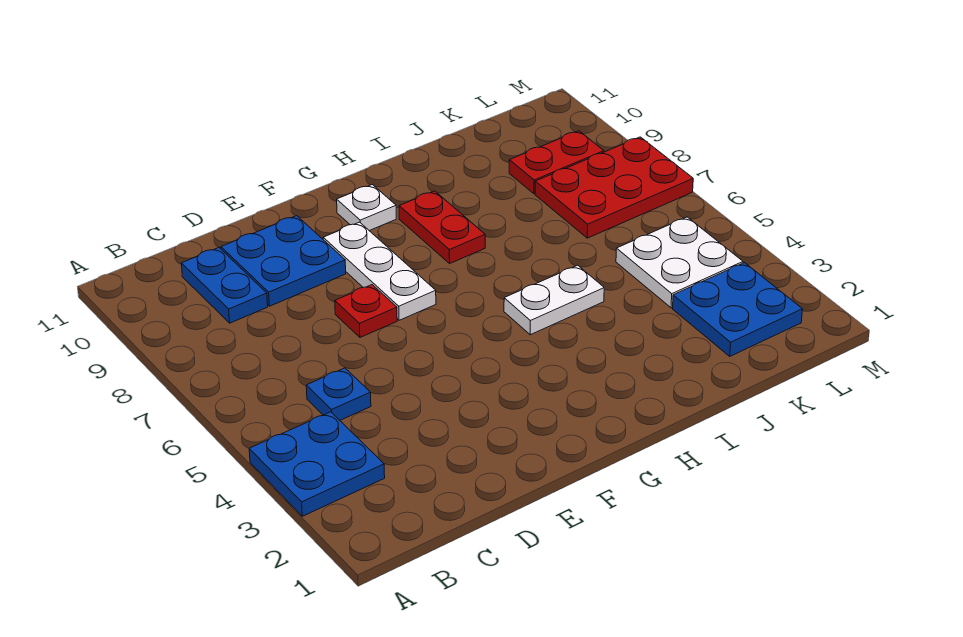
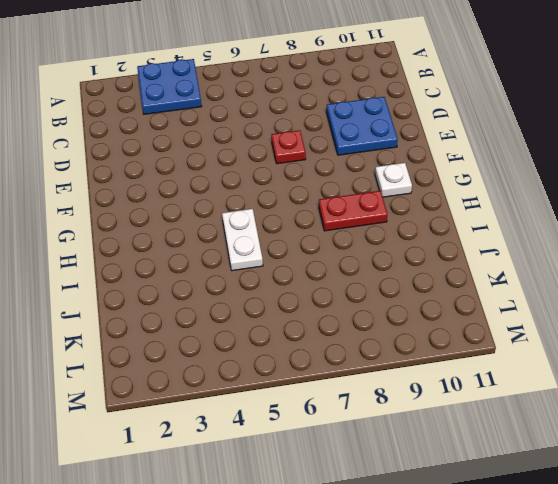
none -> blue 1x1 plate [306,368,371,420]
none -> blue 1x2 plate [181,248,268,323]
none -> white 1x3 plate [323,222,436,320]

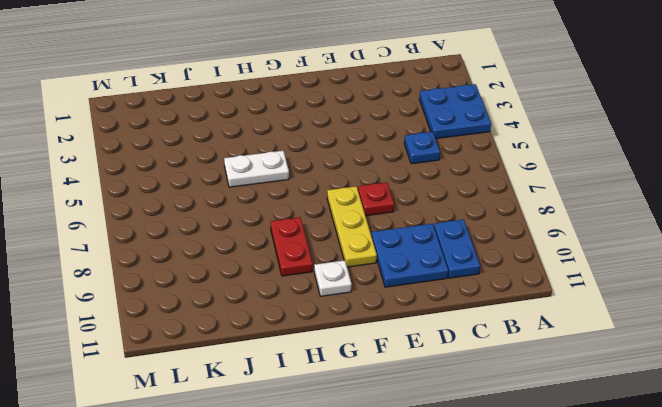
yellow 1x3 plate [327,186,377,267] -> white 1x3 plate [323,222,436,320]
none -> blue 2x2 plate [673,263,802,356]
none -> white 2x2 plate [616,217,743,308]
none -> red 2x3 plate [535,137,693,238]

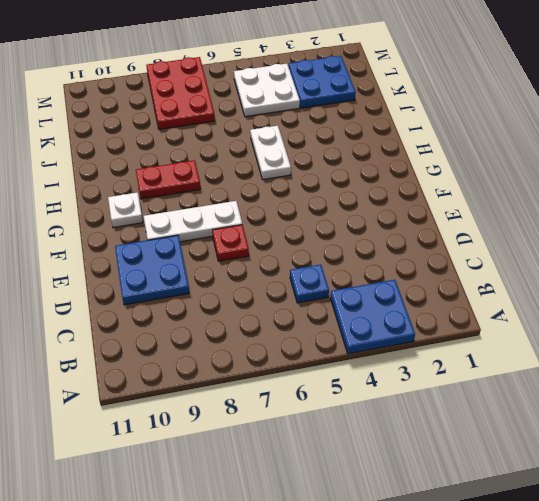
none -> blue 1x2 plate [181,248,268,323]
none -> red 1x2 plate [509,131,604,194]

